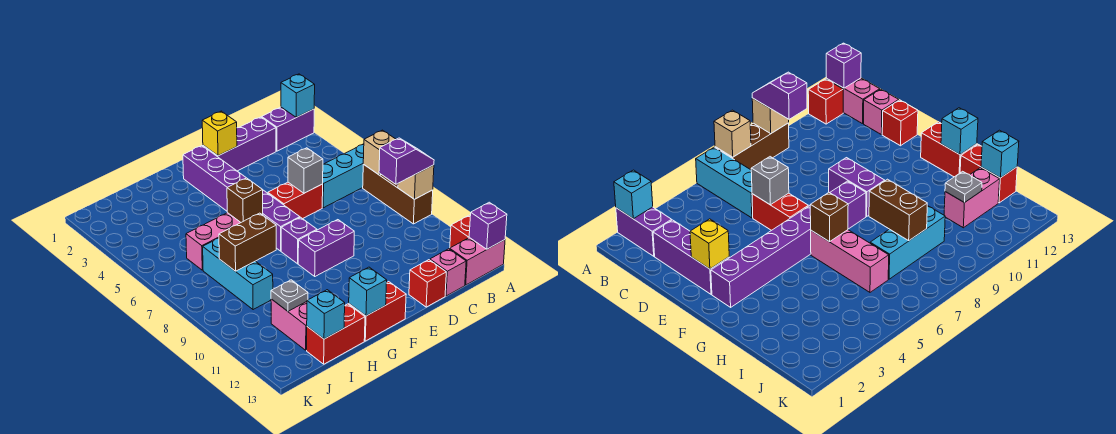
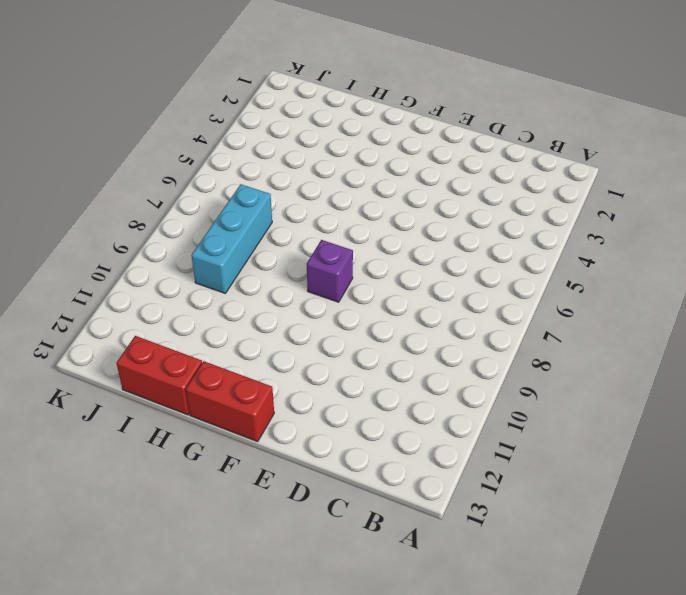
none -> purple 1x2 brick [262,107,314,151]
none -> cyan 1x3 brick [322,144,364,208]
none -> brown 1x3 brick [363,165,433,224]

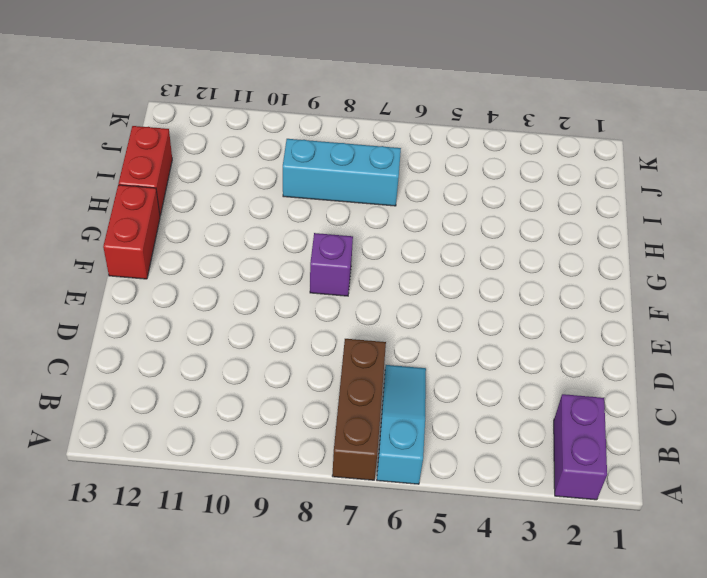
cyan 1x3 slope [377,365,426,484] -> cyan 1x3 brick [322,144,364,208]
brown 1x3 brick [332,339,386,480] -> brown 1x3 brick turned to [363,165,433,224]
none -> red 1x1 brick [450,215,470,248]
none -> pink 1x2 brick [450,237,505,285]
none -> purple 1x3 brick [203,117,276,171]

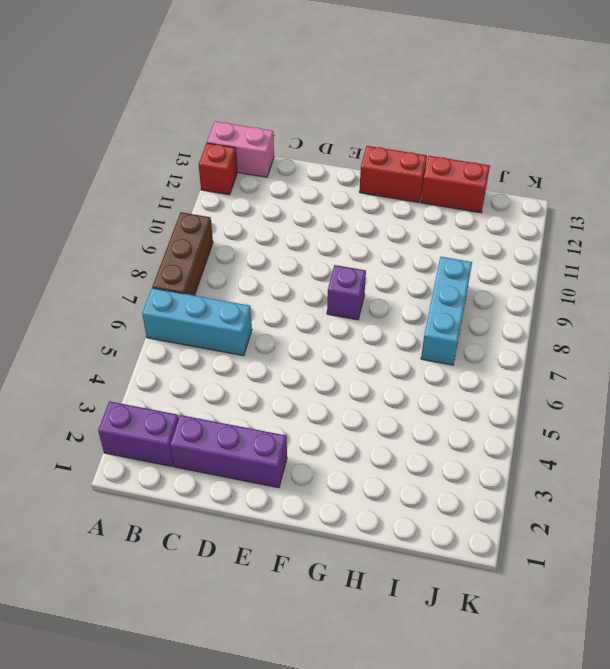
none -> pink 1x1 brick [430,249,466,296]
none -> red 1x2 brick [268,182,323,219]
none -> red 1x1 brick [409,260,446,307]

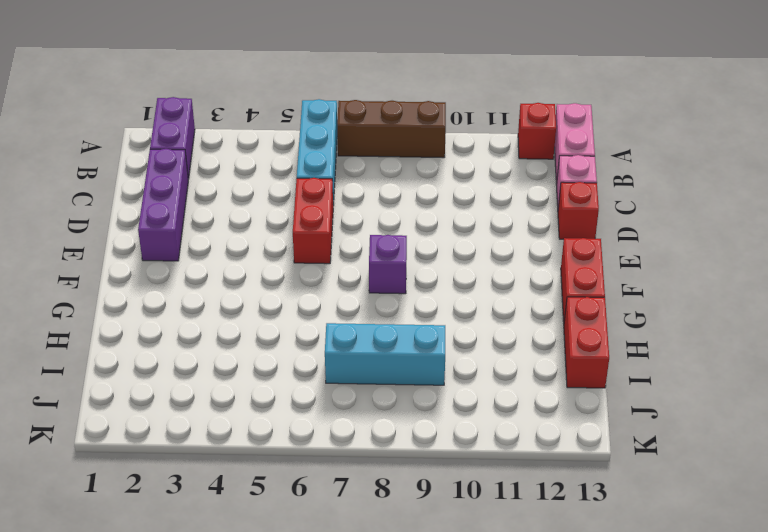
none -> purple 1x2 brick [298,220,354,276]
none -> purple 1x6 brick [183,146,300,251]
none -> pink 1x3 brick [186,213,241,270]

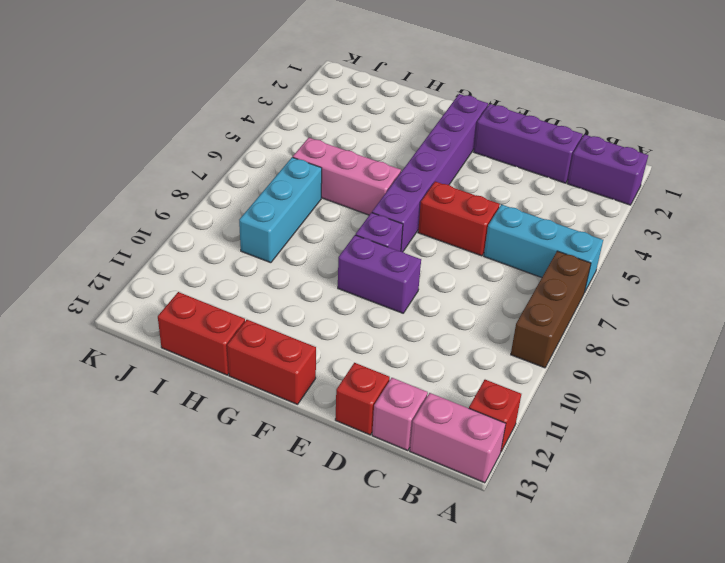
none -> pink 1x2 brick [271,299,307,350]
none -> cyan 1x1 brick [281,74,315,117]
none -> tan 1x1 brick [363,130,396,175]

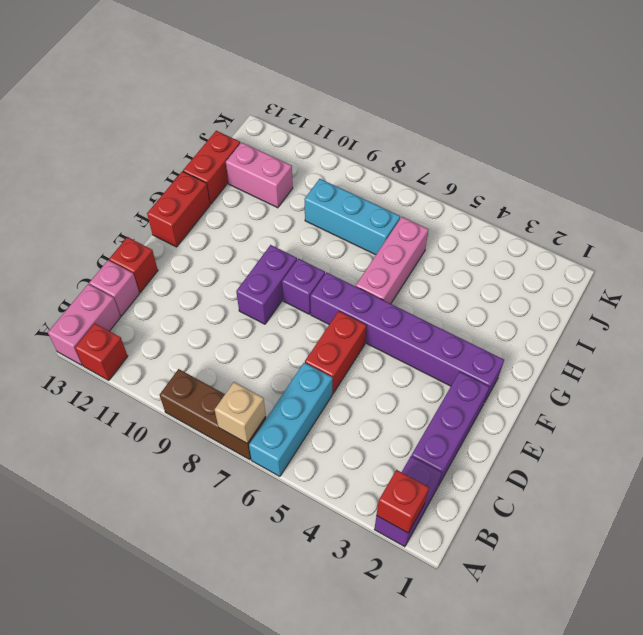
red 1x1 brick [376,470,429,533] -> cyan 1x1 brick [281,74,315,117]
none -> tan 1x1 brick [398,165,434,199]
none -> purple 1x1 brick [469,202,507,249]
none -> grey 1x1 brick [288,148,323,193]

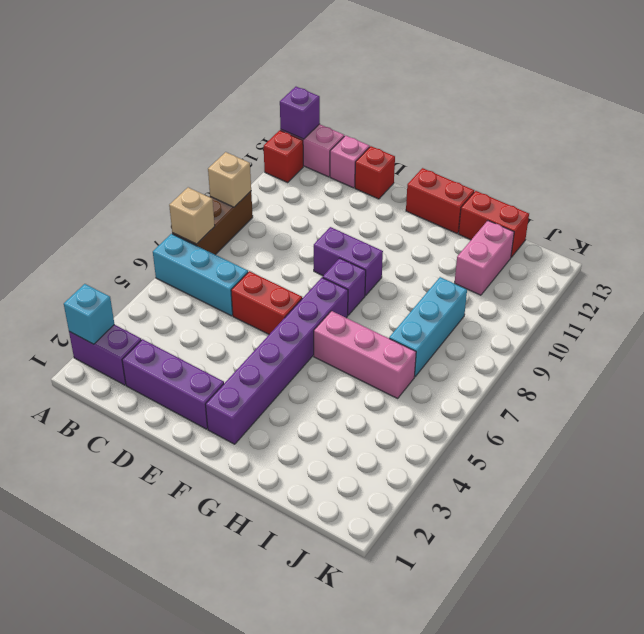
none -> grey 1x1 brick [288,148,323,193]
none -> yellow 1x1 brick [202,111,237,156]
none -> brown 1x1 brick [227,178,263,222]

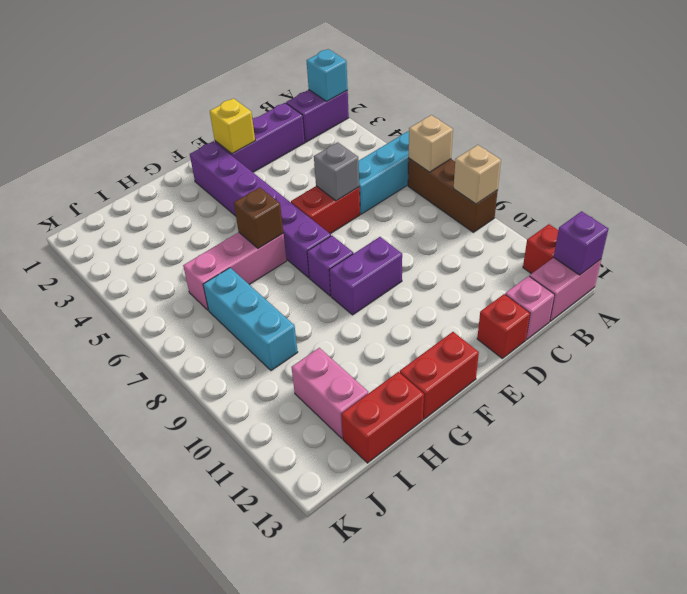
none -> cyan 1x1 brick [349,267,387,316]
none -> brown 1x2 brick [219,213,276,271]
none -> grey 1x1 plate [271,280,308,311]

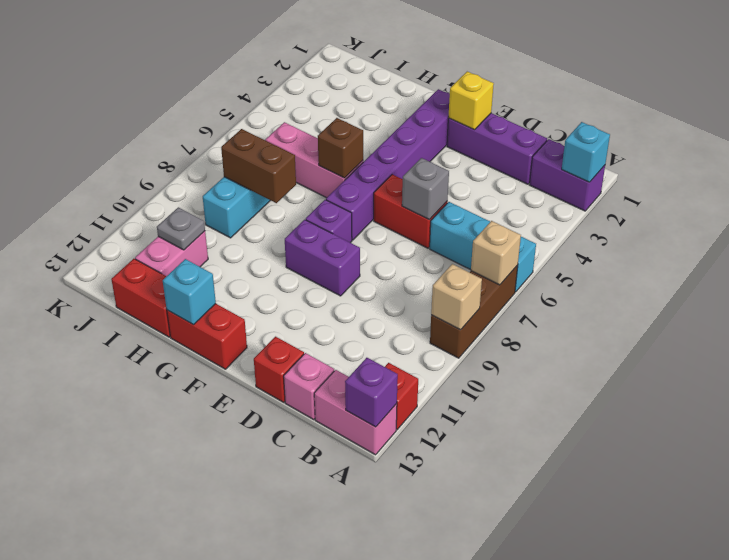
none -> cyan 1x1 brick [307,290,345,339]
none -> purple 1x2 slope [379,138,434,184]

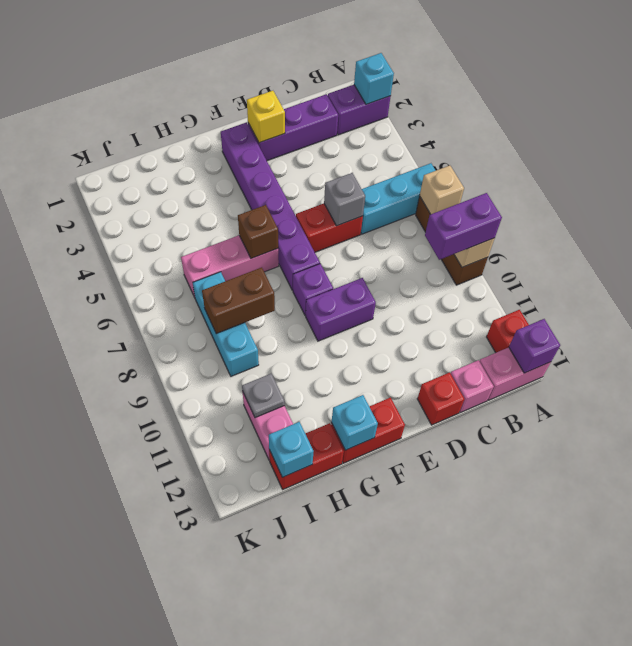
purple 1x2 brick [425,193,502,260] -> purple 1x2 slope [379,138,434,184]

